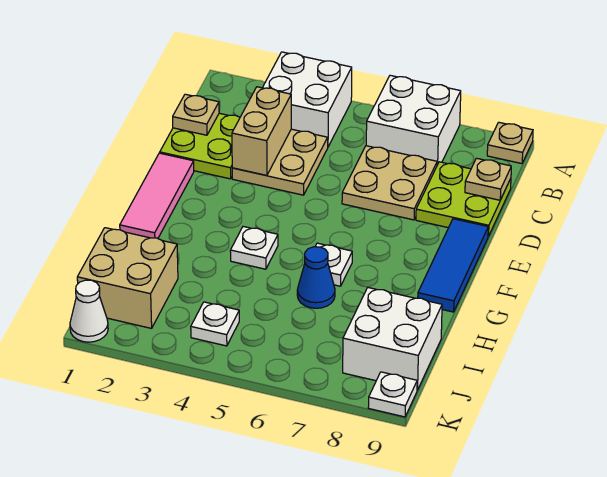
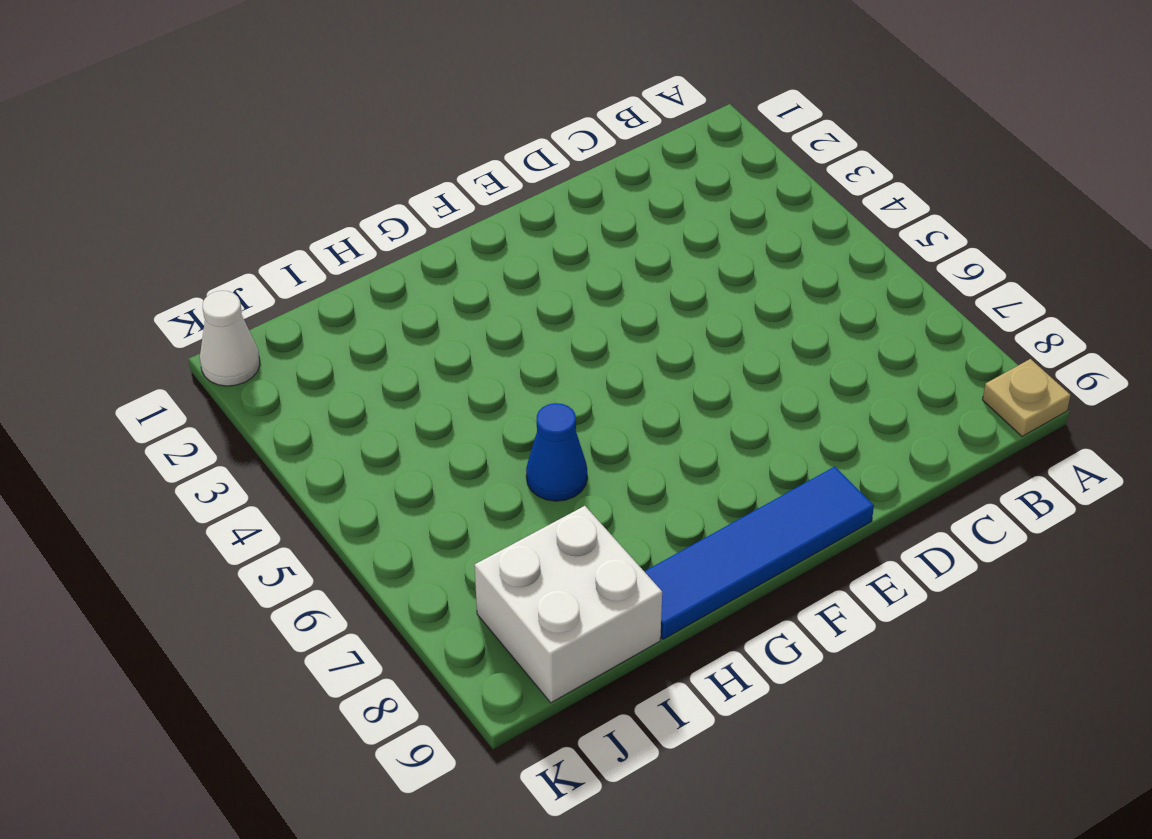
blue 1x4 tile [644,467,874,639] -> blue 1x3 tile [418,219,488,312]
none -> white 2x2 brick [263,52,352,147]
none -> white 2x2 brick [366,75,461,165]
none -> lime 2x2 plate [160,113,240,179]

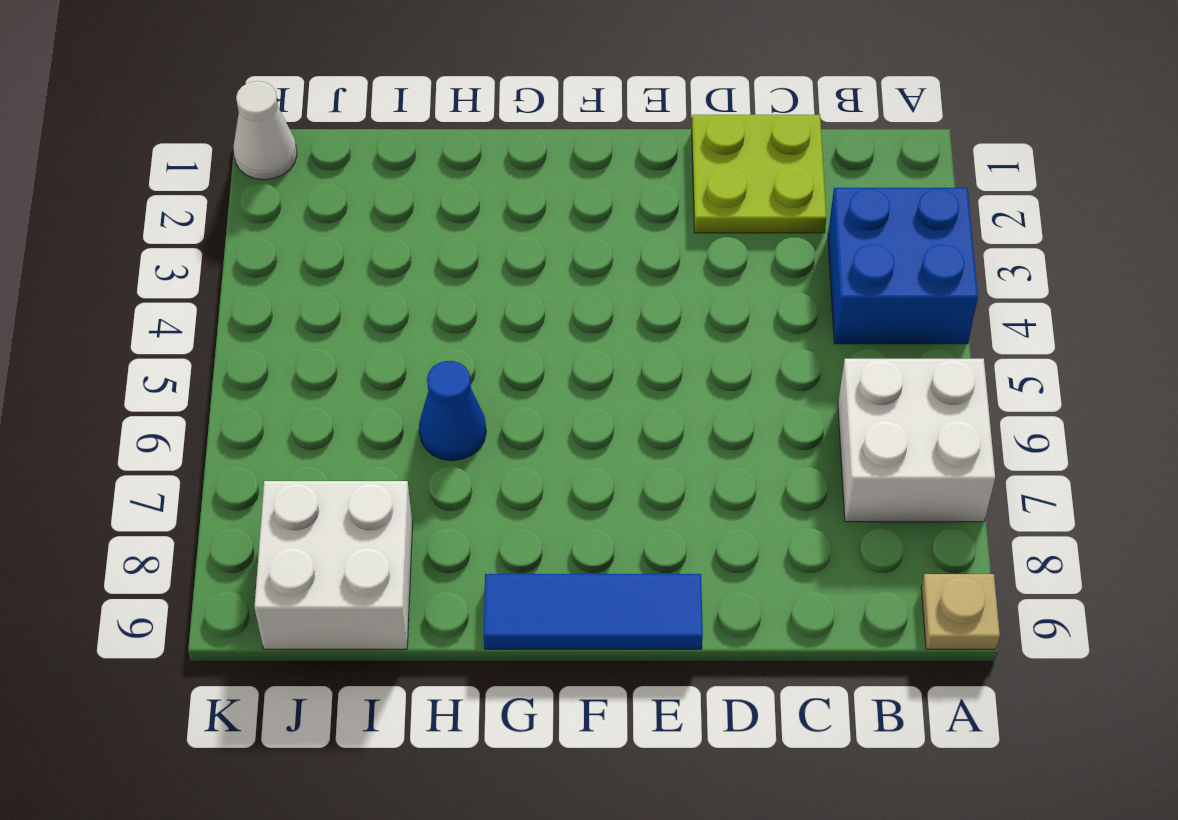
blue 2x2 brick [828,188,978,344] -> white 2x2 brick [263,52,352,147]
none -> tan 2x2 plate [232,129,328,195]
none -> tan 2x2 plate [342,146,437,220]
none -> lime 2x2 plate [416,162,511,236]

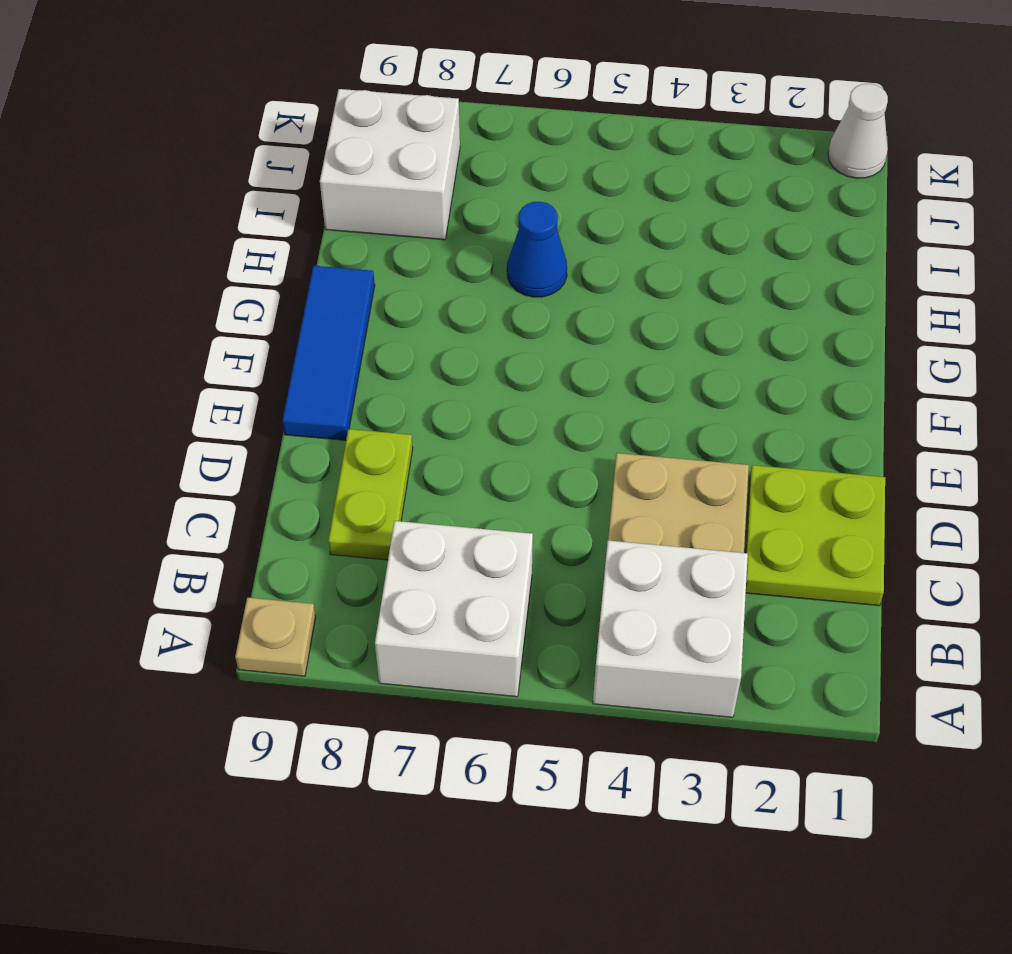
lime 1x2 plate [328,429,413,560] -> lime 2x2 plate [416,162,511,236]
none -> tan 2x2 plate [342,146,437,220]
none -> pink 1x3 tile [120,153,194,238]
none -> white 1x1 plate [230,227,278,269]

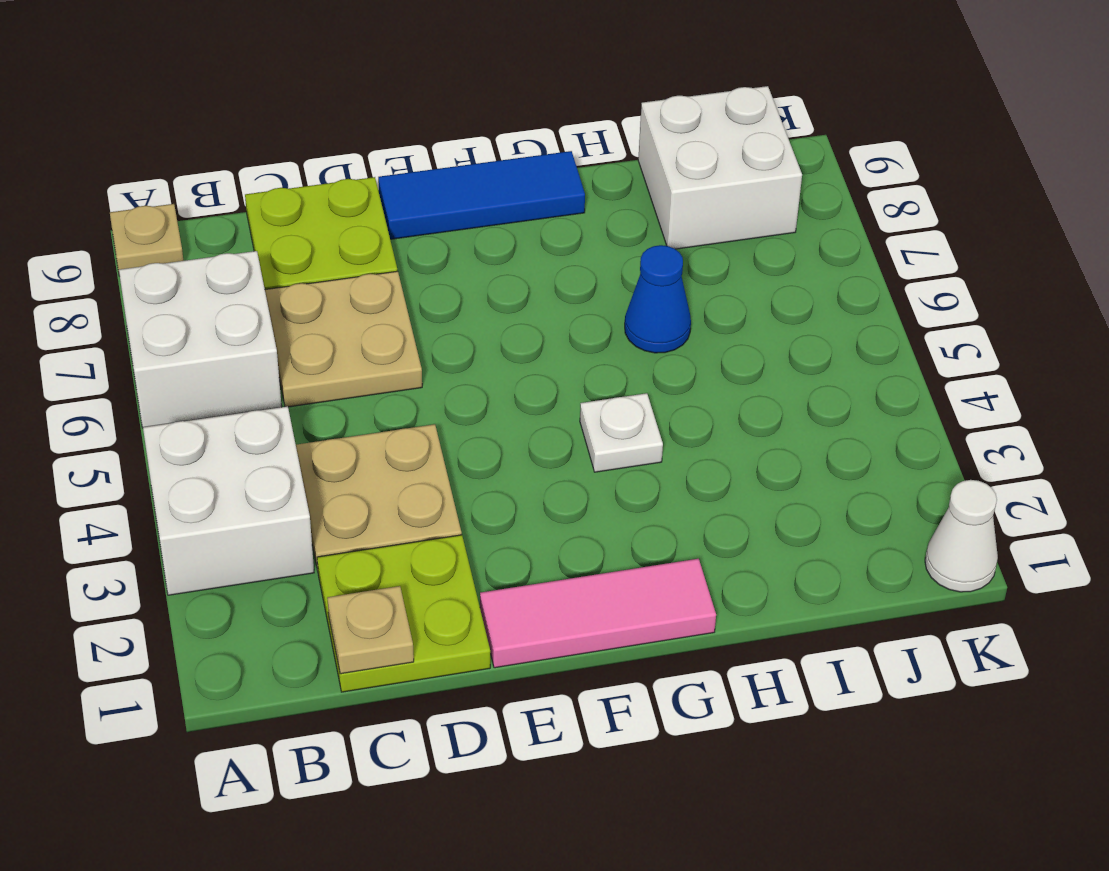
none -> white 1x1 plate [315,243,352,286]
none -> tan 2x2 brick [77,228,178,328]
none -> white 1x1 plate [191,302,239,346]

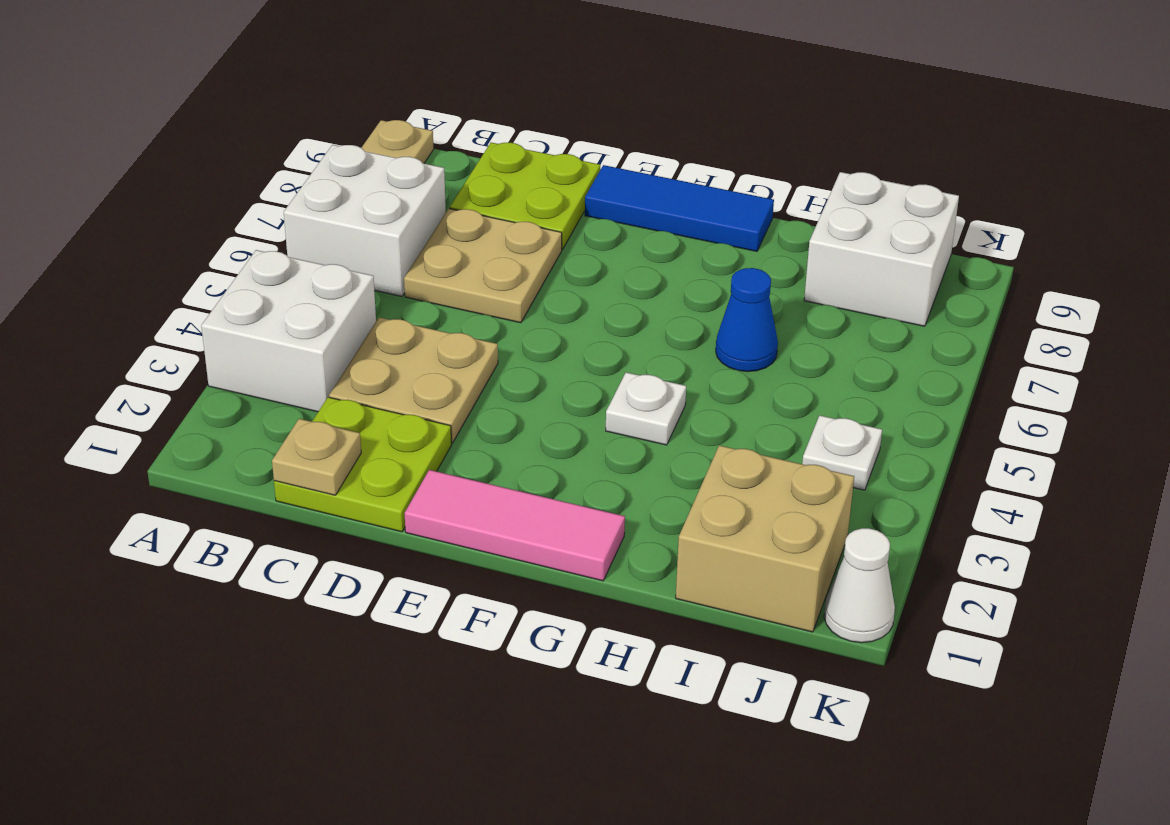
none -> white 1x1 plate [315,243,352,286]
none -> white 1x1 plate [368,372,417,417]
none -> tan 1x2 brick [232,87,291,175]

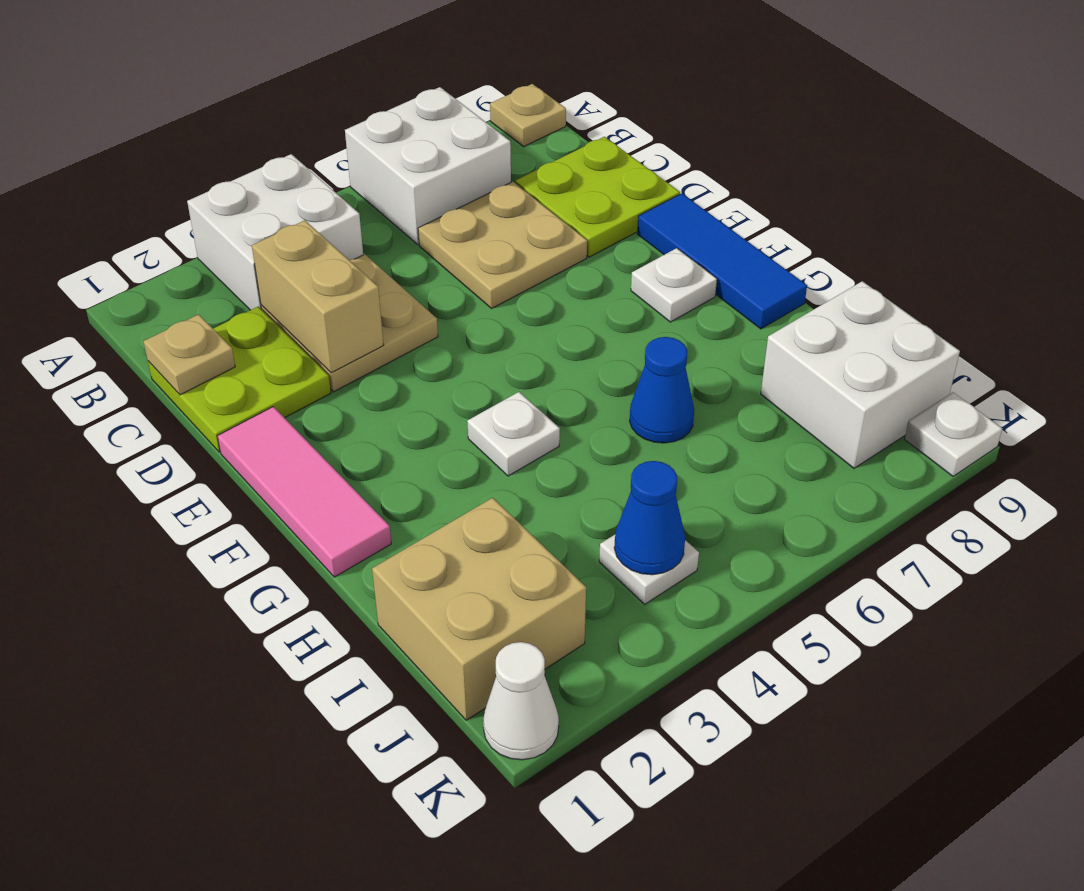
white 1x1 plate [631,248,717,322] -> white 1x1 plate moved to [315,243,352,286]
blue 1x1 cone [614,461,685,575] -> none
none -> tan 1x1 plate [465,158,511,200]

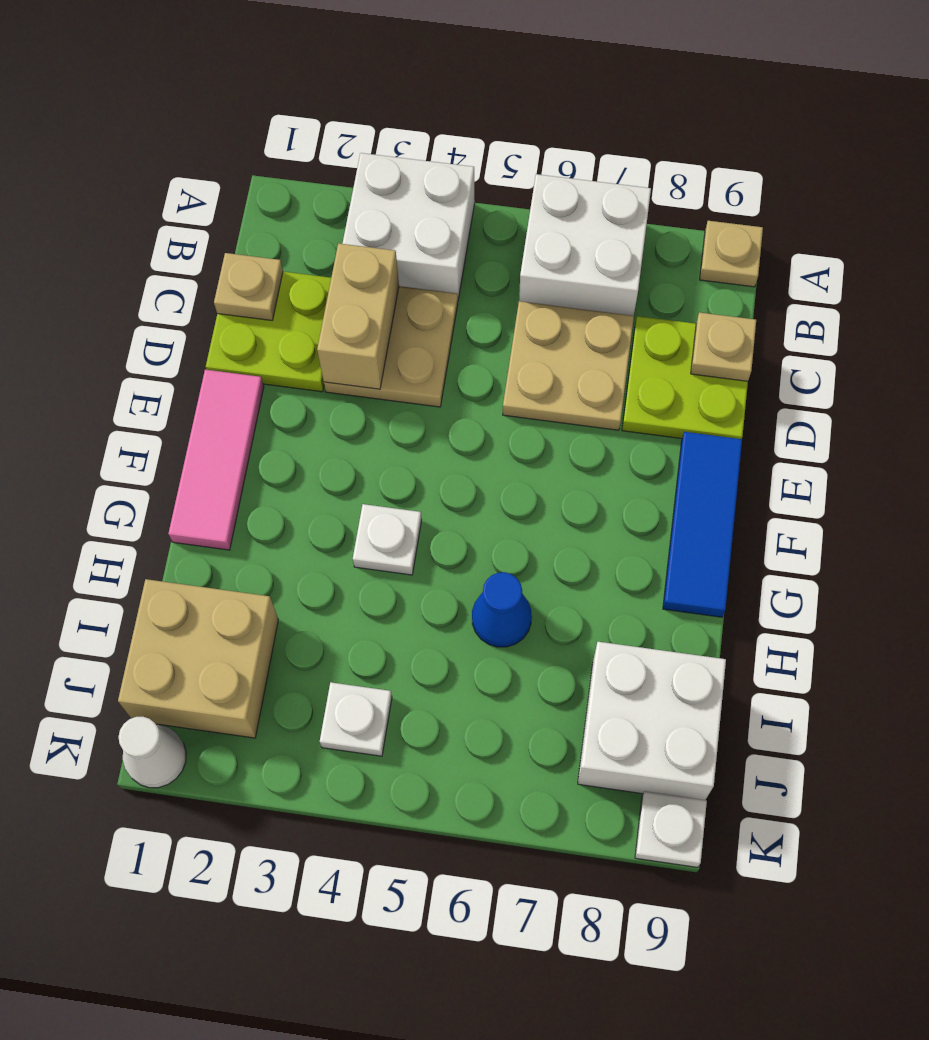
none -> white 1x1 plate [315,243,352,286]

